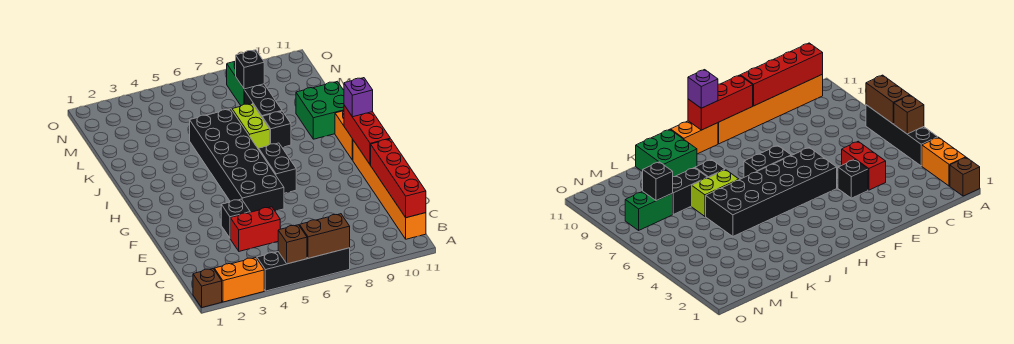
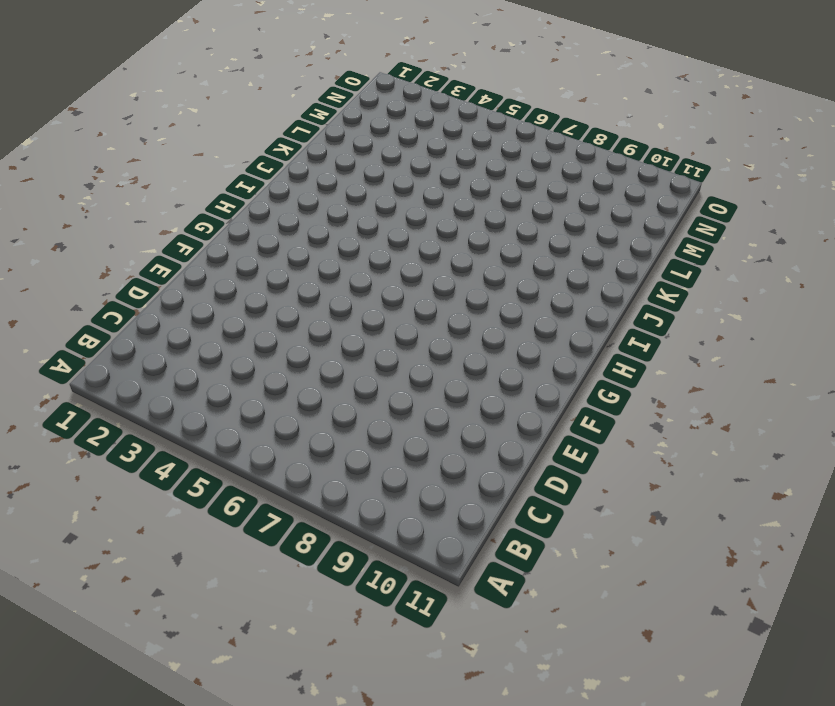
none -> brown 1x1 brick [193,269,222,308]
none -> orange 1x2 brick [214,258,264,302]
none -> black 1x4 brick [257,248,350,291]

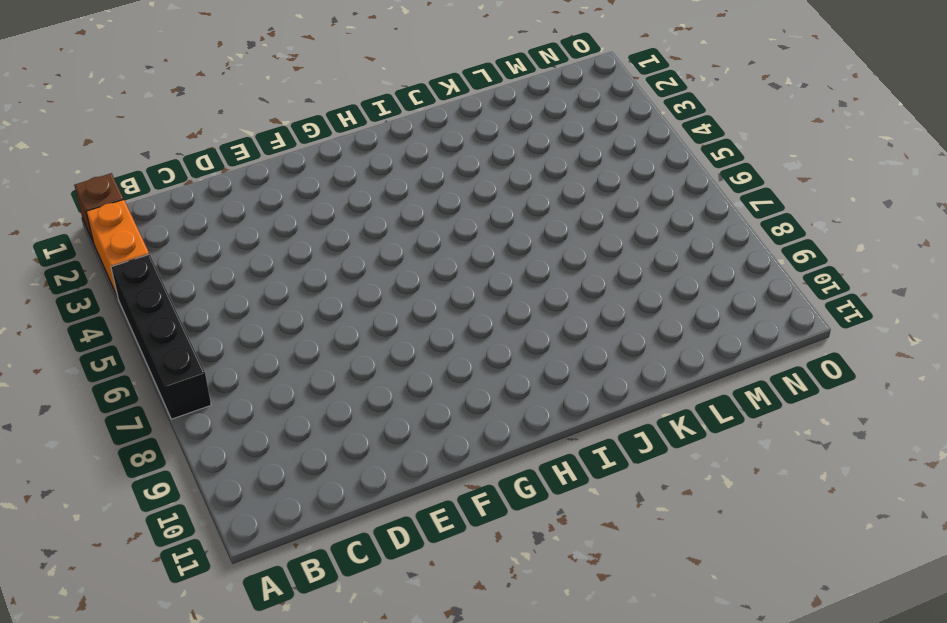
none -> orange 1x6 brick [353,140,426,239]
none -> red 1x2 brick [230,207,280,251]
none -> black 1x1 brick [221,199,250,238]

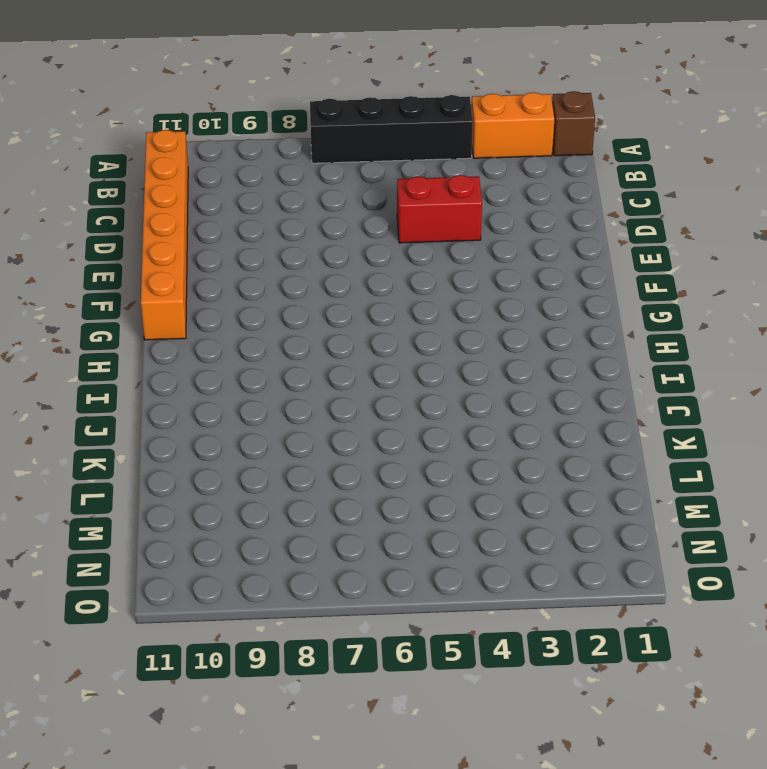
none -> black 1x1 brick [221,199,250,238]
none -> black 2x6 brick [190,109,284,212]
none -> black 1x2 brick [259,143,296,193]

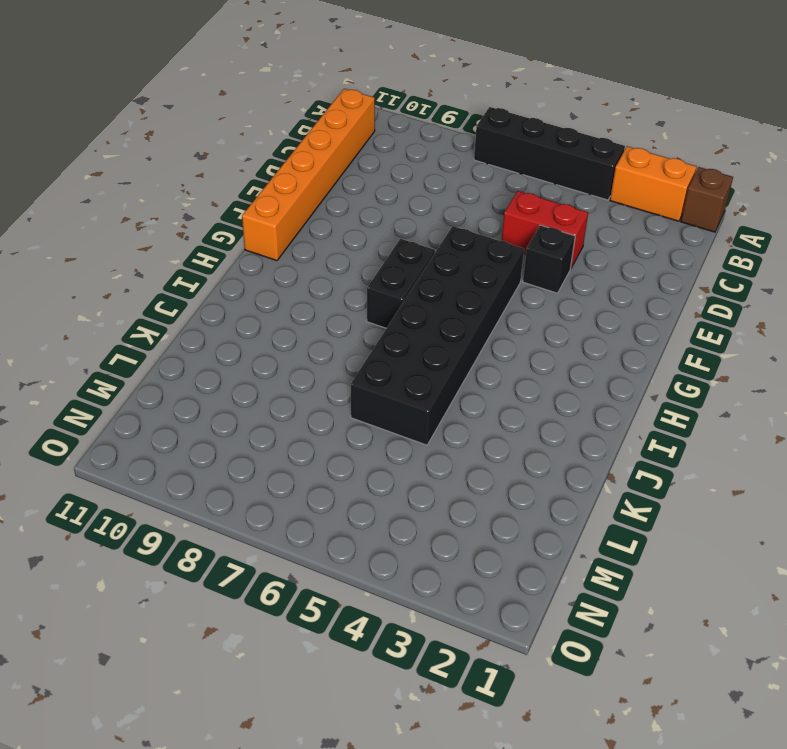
none -> orange 1x2 brick [335,111,353,160]
none -> lime 1x2 brick [232,104,270,149]
none -> black 1x1 brick [262,111,291,147]

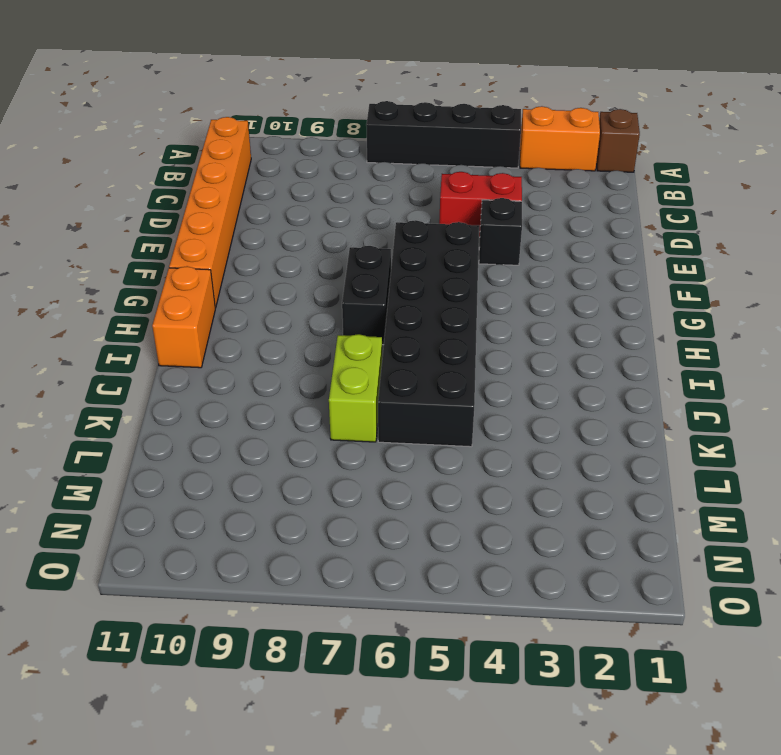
none -> black 1x1 brick [262,111,291,147]
none -> green 2x2 brick [296,81,344,139]
none -> black 1x2 brick [245,85,282,117]

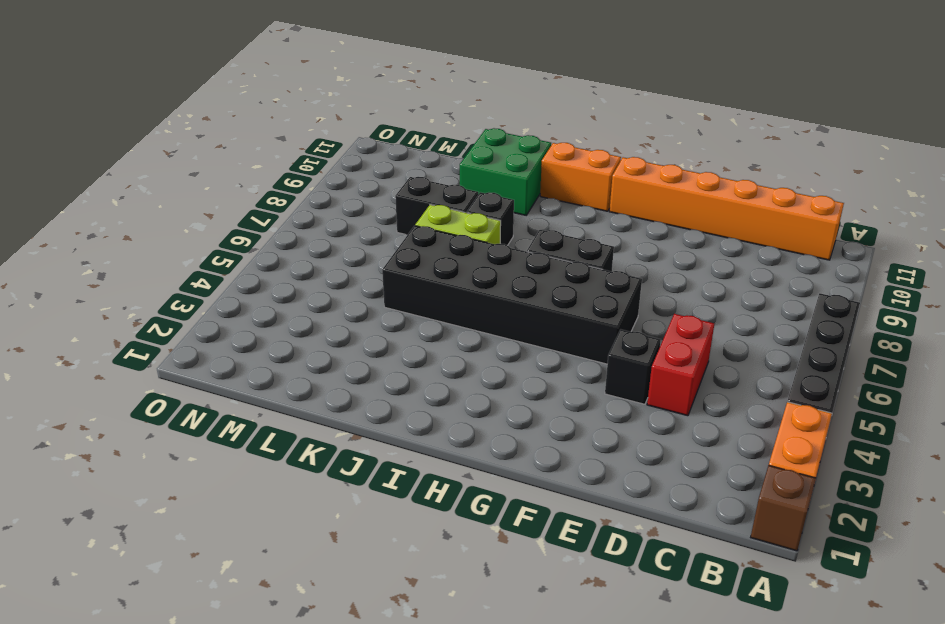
none -> green 1x2 brick [227,61,264,106]
none -> brown 1x1 brick [278,225,307,264]
none -> brown 1x2 brick [300,214,350,258]

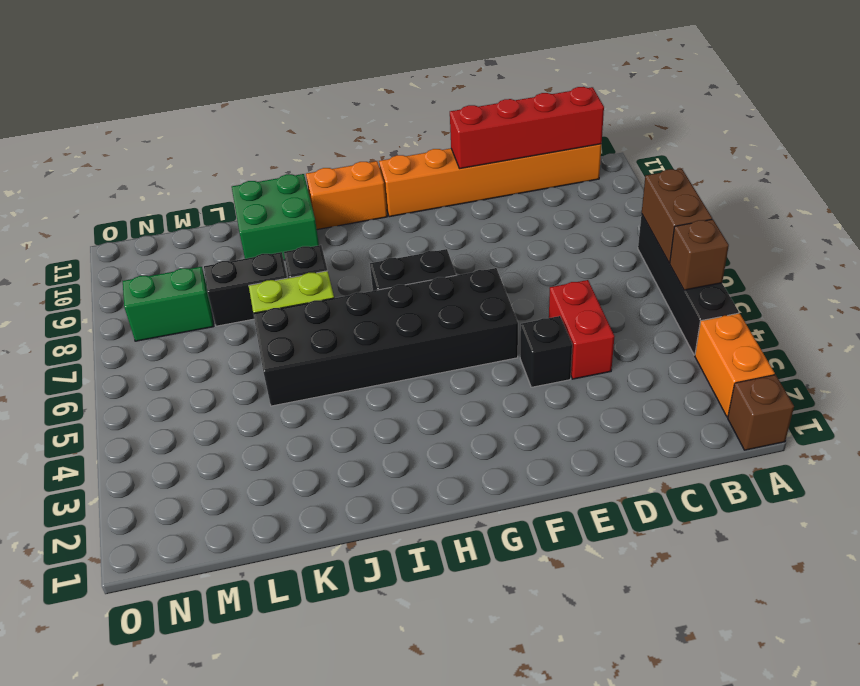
none -> red 1x3 brick [344,105,390,165]
none -> black 1x1 brick [236,50,264,89]
none -> purple 1x1 brick [344,78,373,117]

